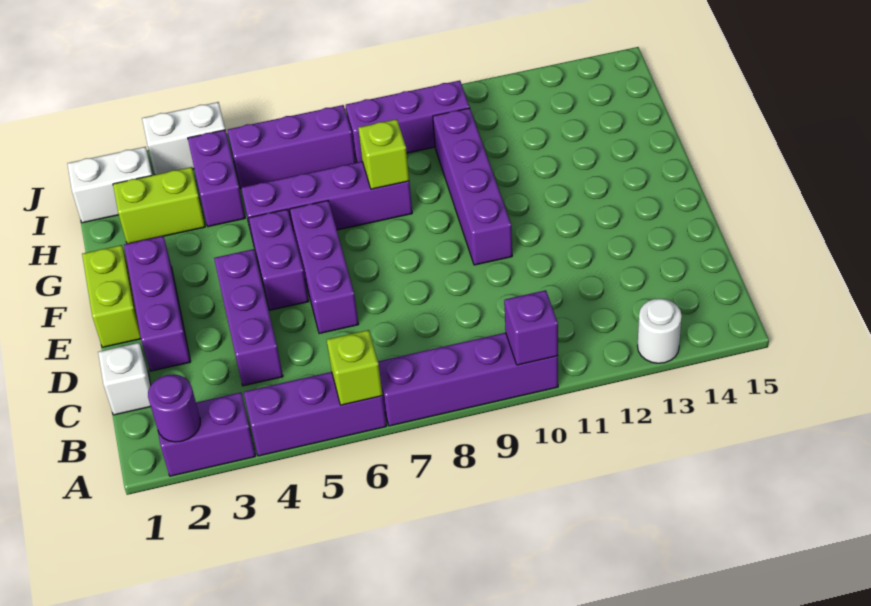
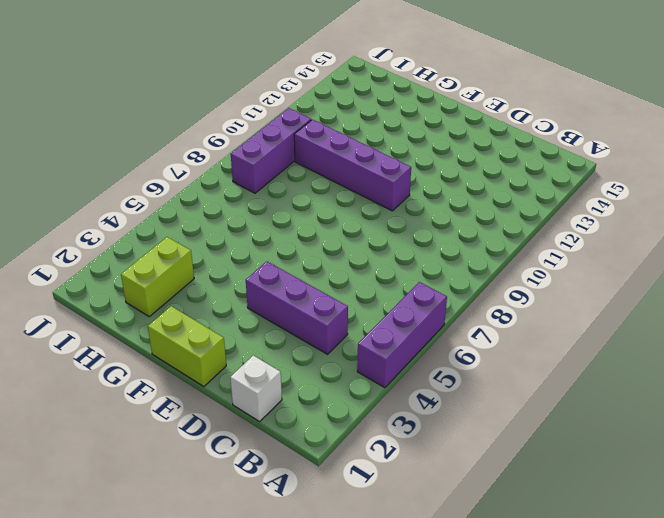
none -> purple 1x2 brick [158,392,256,476]
none -> purple 1x4 brick [378,333,558,426]
none -> white 1x1 round brick [638,299,682,363]

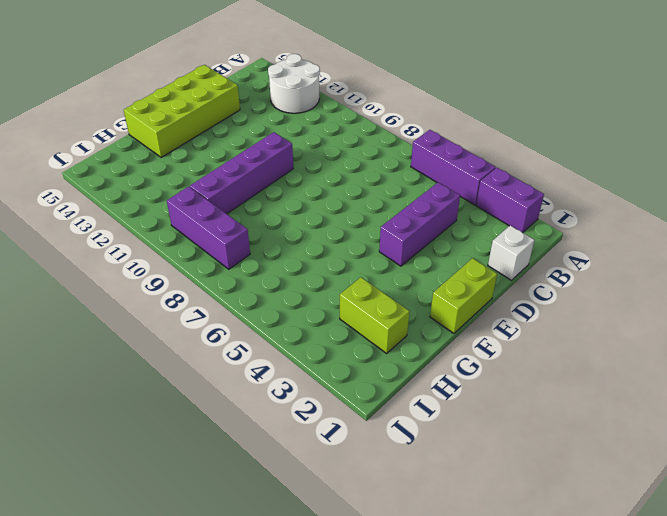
white 2x2 round brick [268,54,320,113] -> white 1x1 round brick [638,299,682,363]
lime 2x4 brick [124,65,240,158] -> none
none -> purple 1x4 brick [378,333,558,426]
none -> purple 1x3 brick [124,236,191,371]
none -> purple 1x3 brick [290,201,359,334]

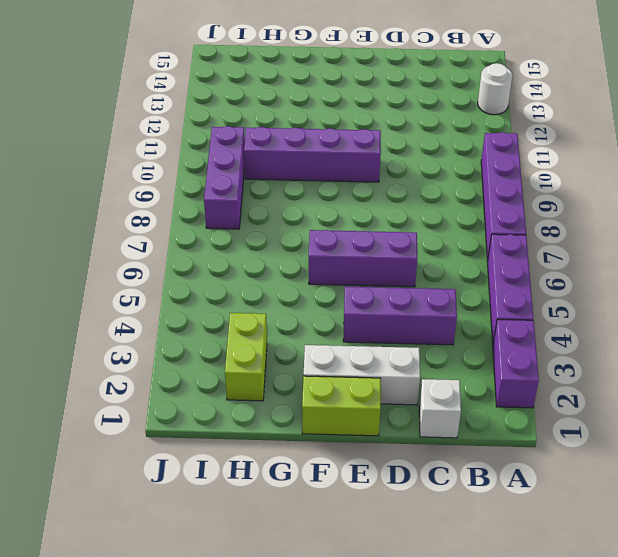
white 1x3 brick [304,345,420,405] -> purple 1x3 brick [124,236,191,371]
none -> purple 1x2 brick [249,209,309,310]
none -> purple 1x4 brick [241,162,412,240]
none -> purple 1x2 brick [188,130,245,227]

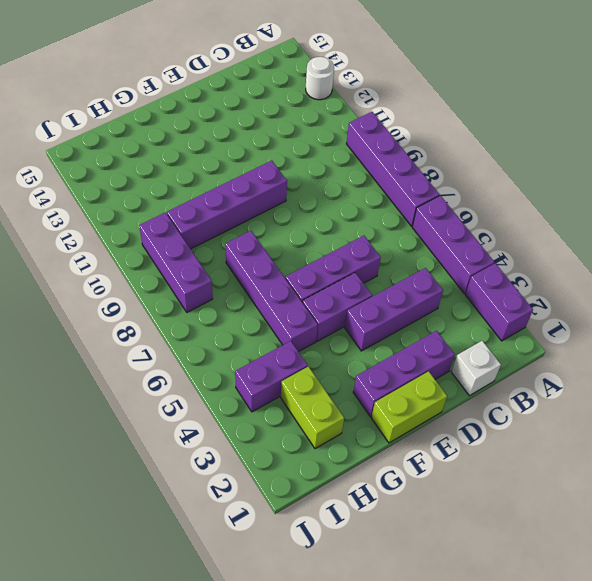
none -> white 1x2 brick [67,147,153,223]
none -> purple 1x3 brick [228,105,355,189]
none -> white 1x2 brick [142,102,225,175]

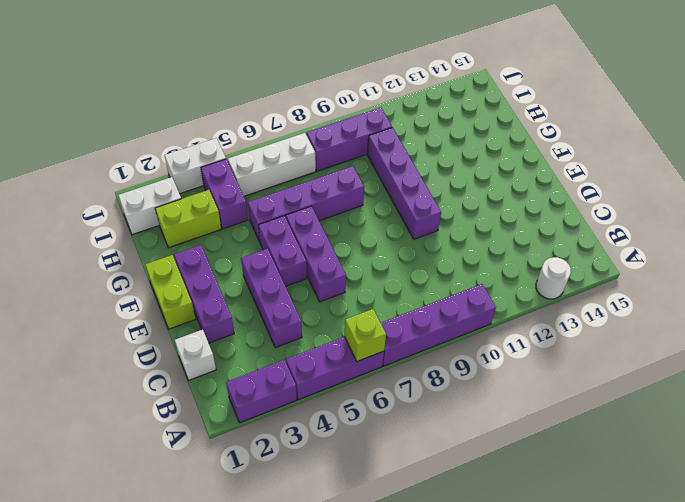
white 1x3 brick [228,133,316,196] -> purple 1x3 brick [228,105,355,189]
none -> purple 1x1 round brick [148,374,200,442]
none -> purple 1x1 brick [504,290,558,365]
none -> lime 1x1 brick [358,119,409,189]

